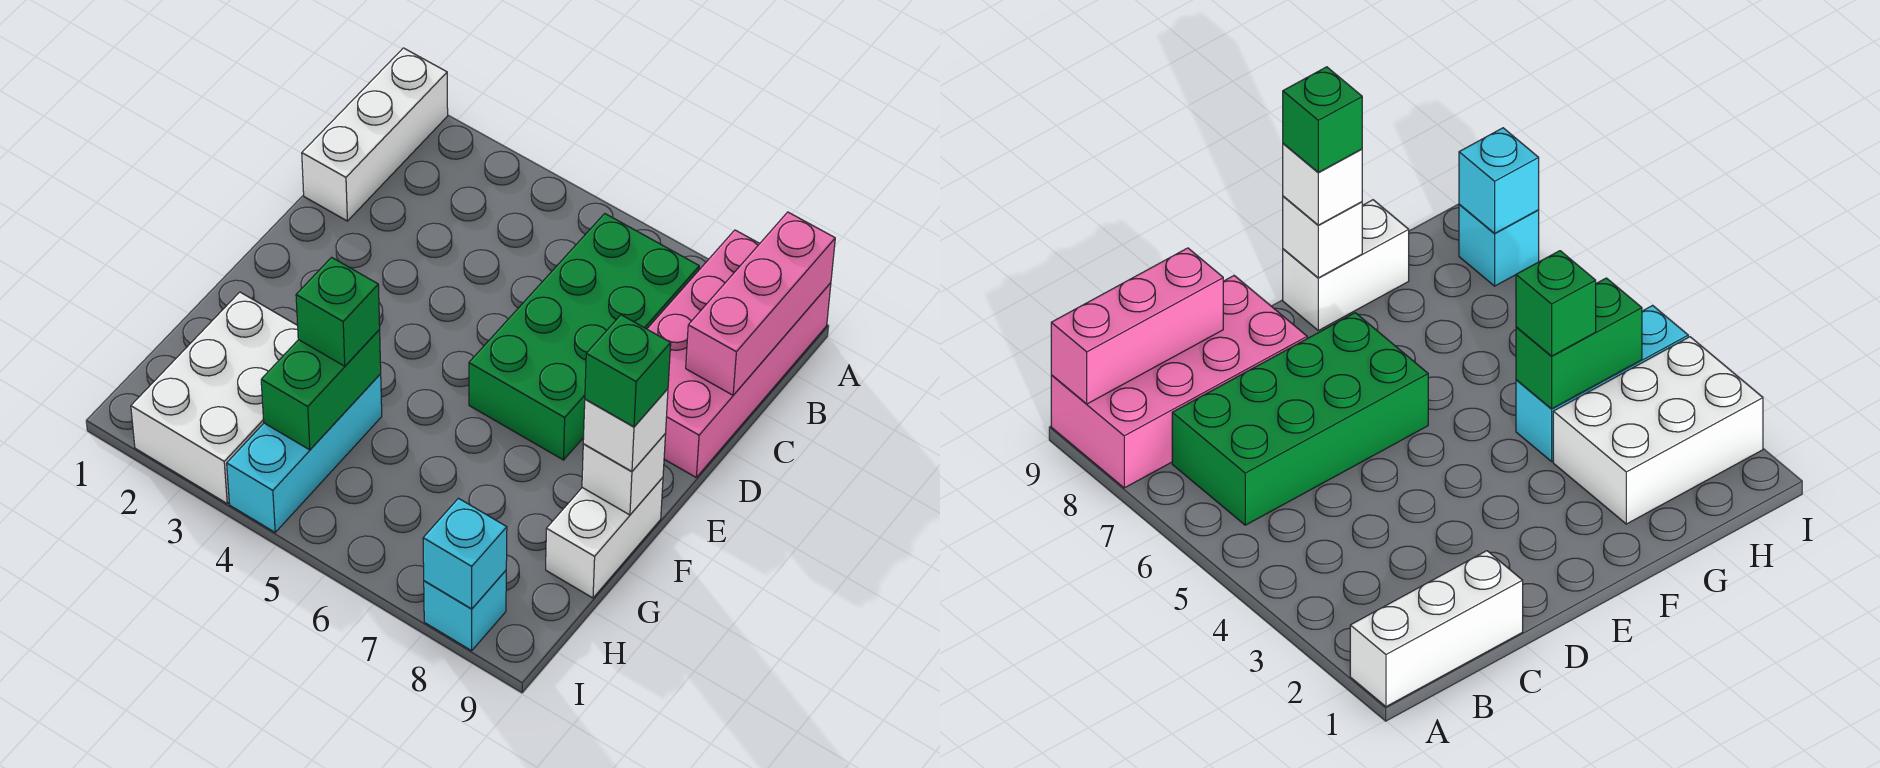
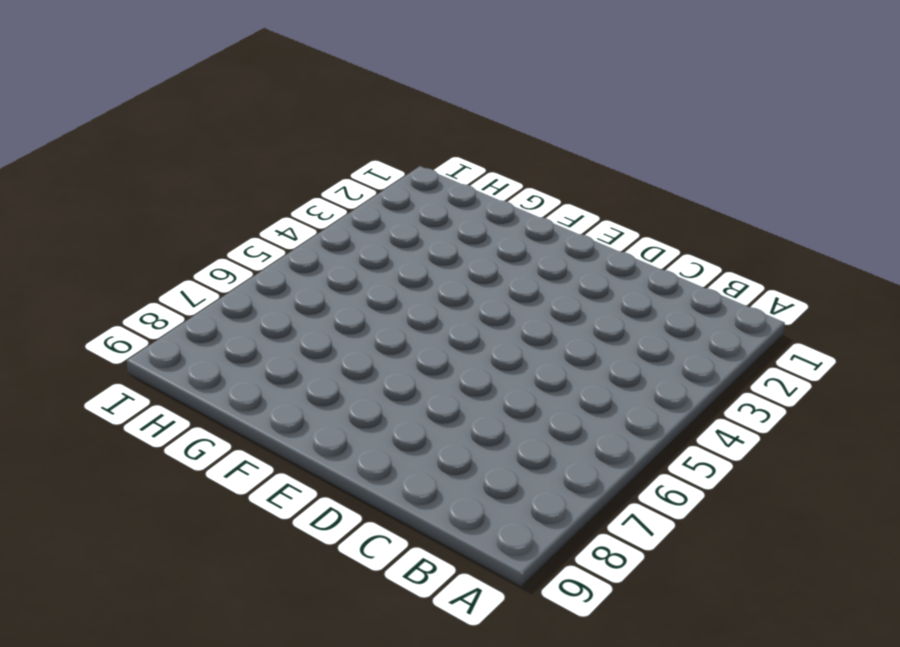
none -> white 1x3 brick [302,48,448,221]
none -> pink 2x4 brick [647,230,831,477]
none -> green 2x4 brick [469,214,699,460]

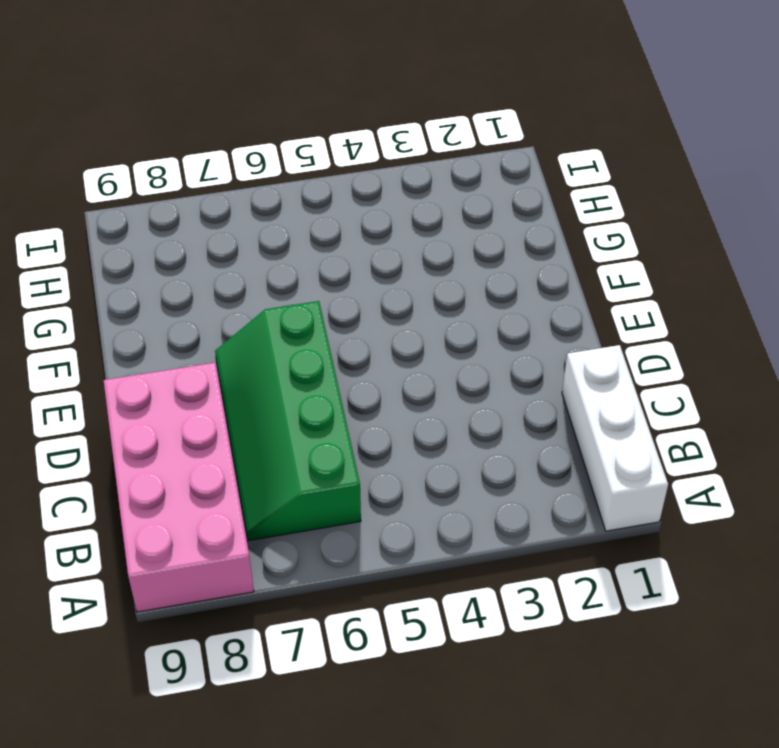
green 2x4 slope [215,301,361,541] -> green 2x4 brick [469,214,699,460]
none -> white 1x2 brick [546,478,663,598]
none -> white 2x3 brick [131,292,298,503]
none -> cyan 1x3 brick [227,374,382,532]

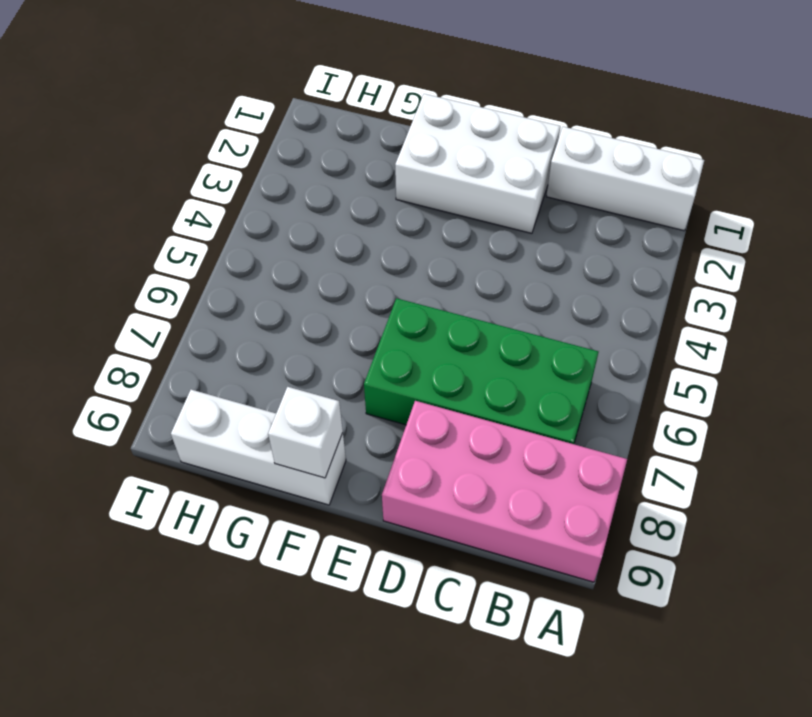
white 2x3 brick [395,94,560,233] -> white 2x3 brick moved to [131,292,298,503]
white 1x3 brick [171,390,346,505] -> white 1x2 brick [546,478,663,598]
none -> cyan 1x3 brick [227,374,382,532]
none -> cyan 1x1 brick [424,571,506,651]
none -> pink 1x3 brick [686,212,835,395]

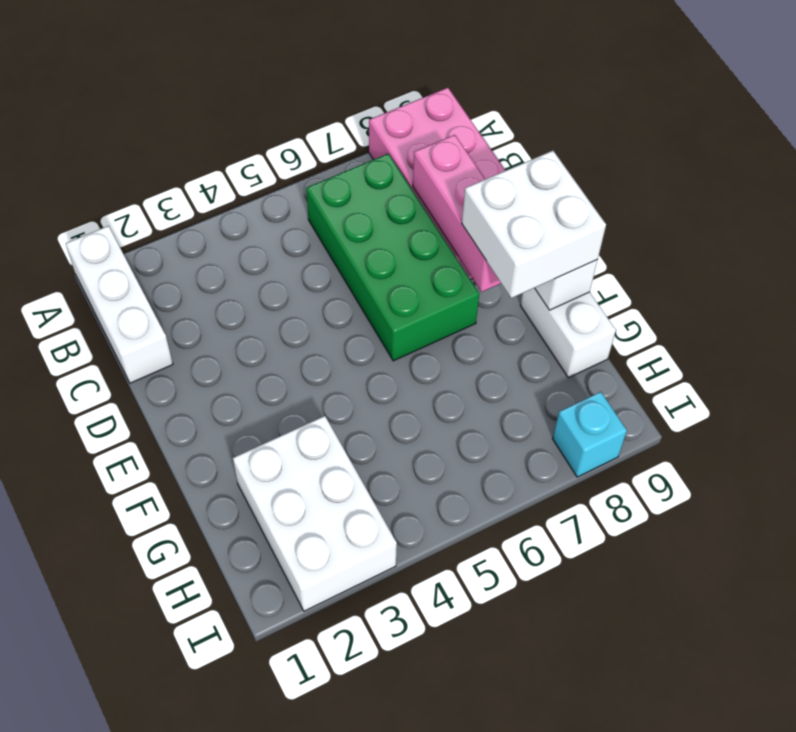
pink 1x3 brick [413,135,501,292] -> pink 1x3 brick moved to [686,212,835,395]
white 2x2 brick [462,151,606,298] -> white 1x1 brick [583,389,668,472]
none -> cyan 1x3 brick [227,374,382,532]
none -> green 1x2 brick [261,330,381,450]
none -> cyan 1x1 brick [423,498,507,609]

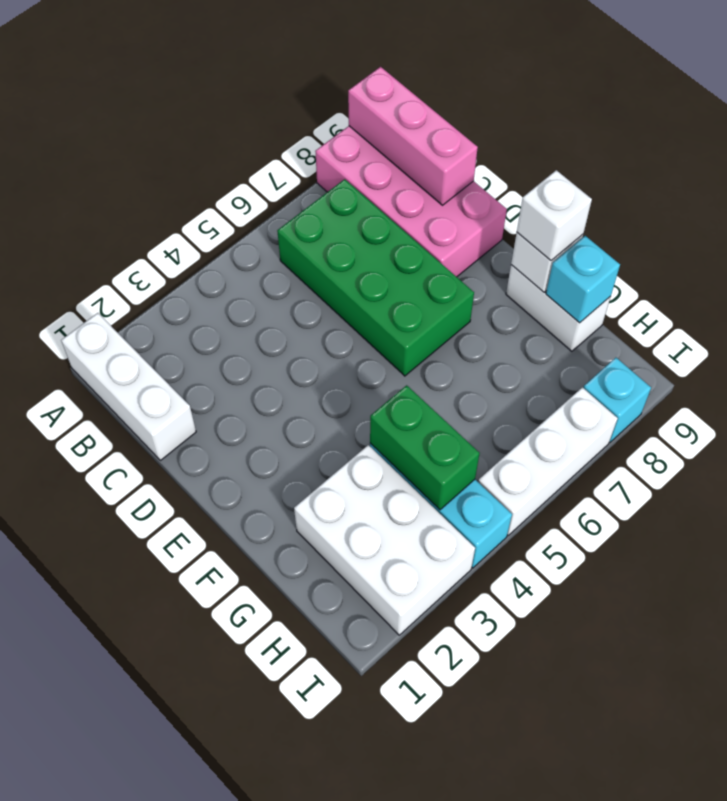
cyan 1x1 brick [546,236,620,323] -> cyan 1x1 brick moved to [423,498,507,609]
white 1x3 brick [478,387,618,535] -> none
none -> green 1x1 brick [296,257,380,366]
none -> green 1x1 brick [585,315,671,427]

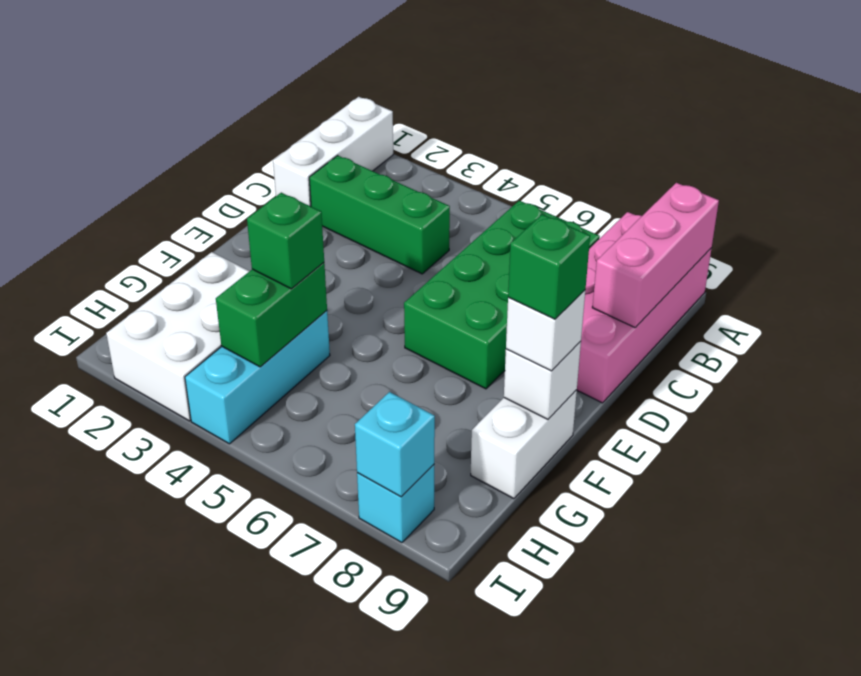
green 1x3 brick [309,155,450,274] -> none

